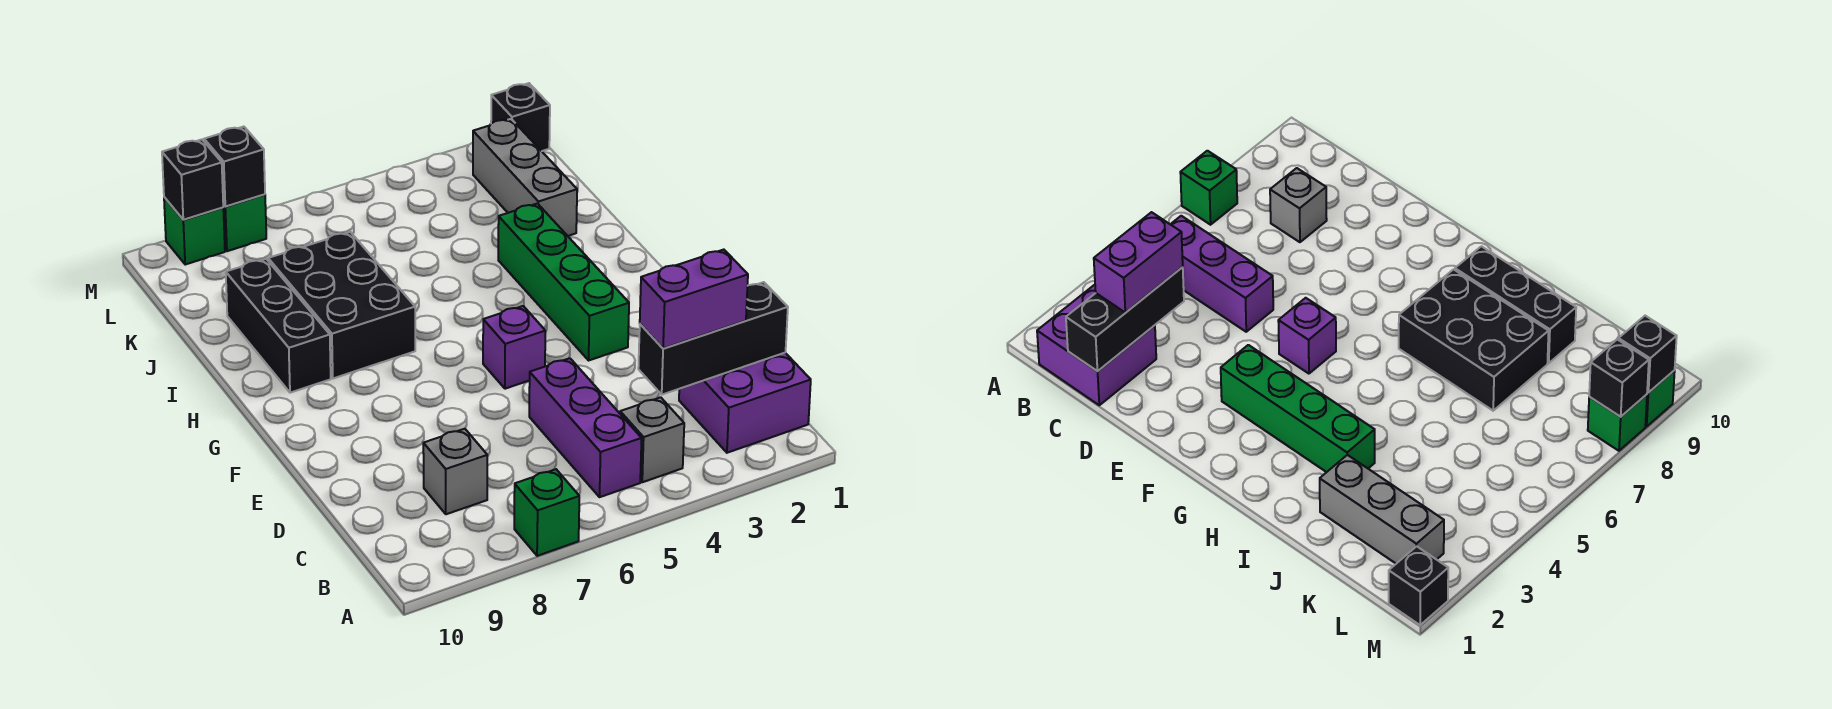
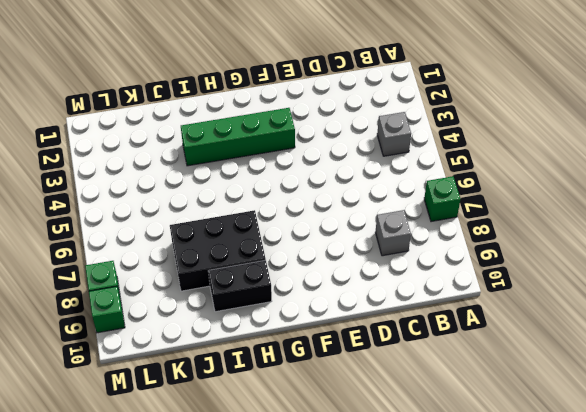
black 1x2 brick [208,260,272,312] -> black 1x3 brick [226,259,331,393]
none -> purple 2x2 brick [679,353,811,453]
none -> purple 1x3 brick [529,358,642,497]
none -> purple 1x1 brick [483,306,545,389]

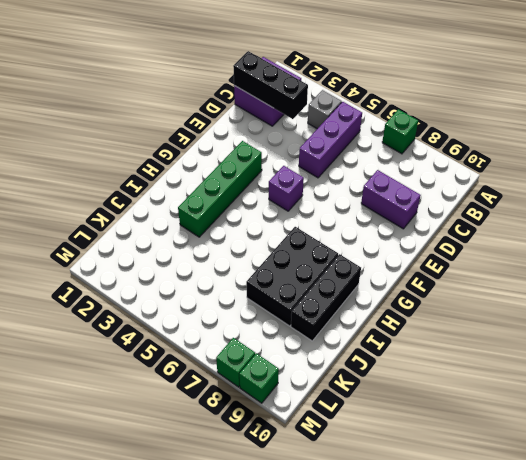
purple 1x2 brick [361,170,421,229] -> purple 1x2 brick moved to [640,250,748,348]
none -> grey 1x1 brick [423,429,487,514]
none -> grey 1x3 brick [473,119,577,236]
none -> black 1x1 brick [491,83,550,151]

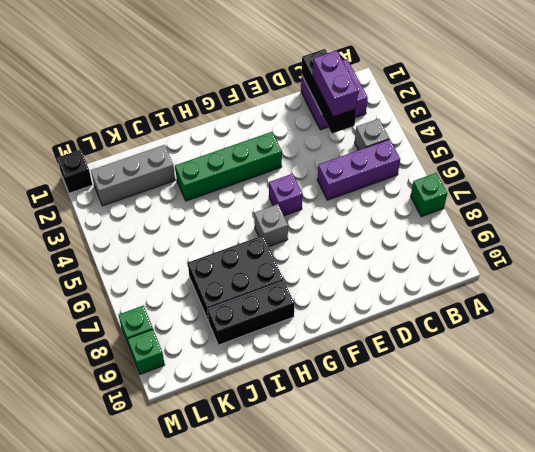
grey 1x1 brick [254,204,288,247] -> grey 1x1 brick moved to [423,429,487,514]
none -> black 1x1 brick [204,127,265,207]
none -> black 1x1 brick [162,140,223,220]

